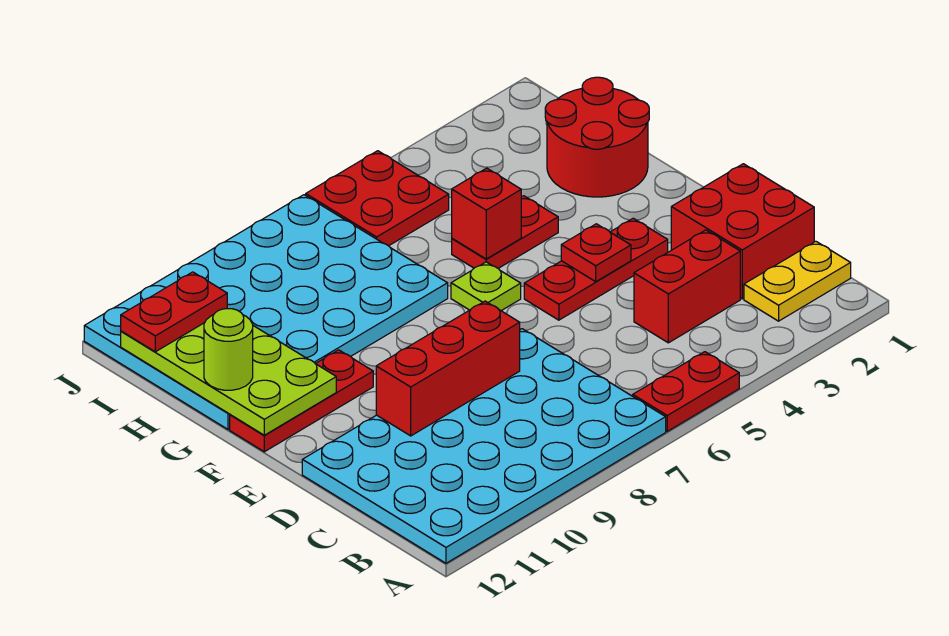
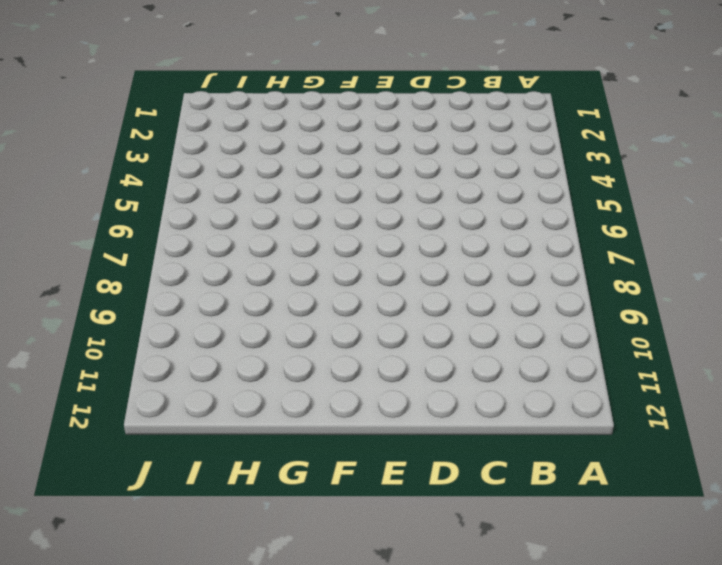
none -> red 1x2 plate [633,352,739,431]
none -> cyan 4x6 plate [302,329,666,563]
none -> yellow 1x2 plate [744,241,851,321]

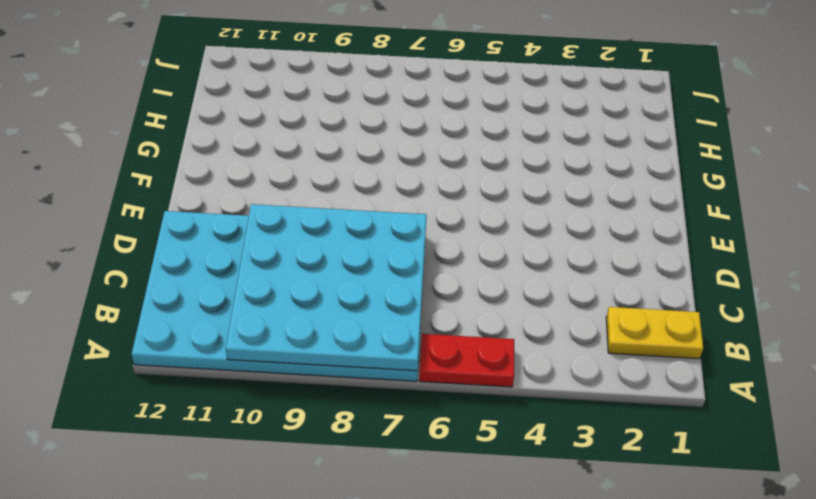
cyan 4x4 plate [226,204,427,371] -> red 1x3 brick [376,301,520,436]
none -> red 2x2 brick [671,164,814,299]
none -> red 1x2 brick [634,230,740,343]
none -> red 1x3 plate [524,218,668,320]

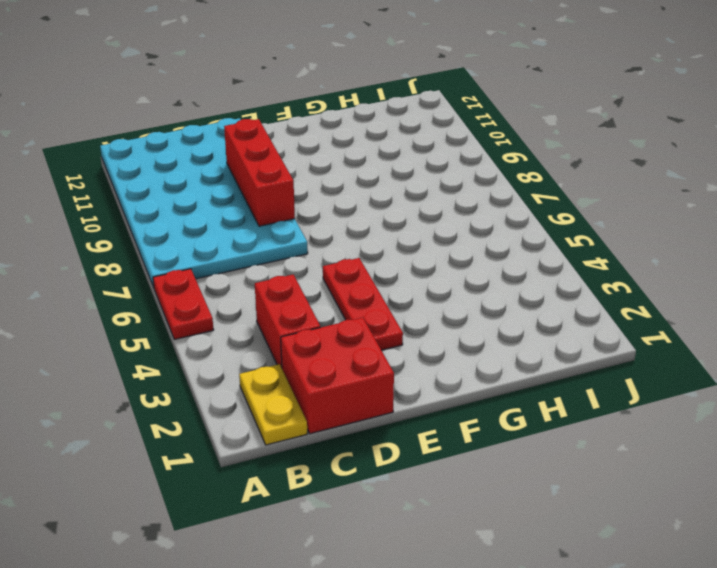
none -> lime 1x1 plate [451,262,521,311]
none -> red 1x3 plate [230,350,373,452]
none -> red 2x2 round brick [545,77,649,197]

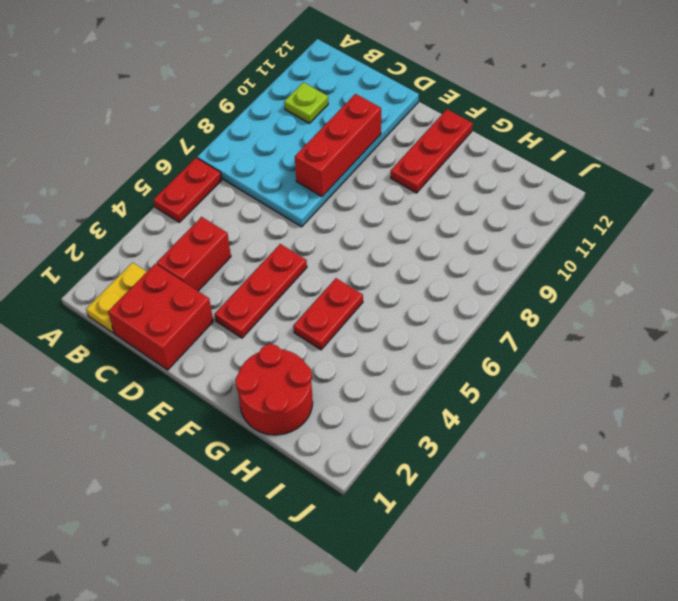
lime 1x1 plate [284,82,328,123] -> lime 1x1 plate moved to [451,262,521,311]
none -> cyan 4x6 plate [84,195,448,429]
none -> red 2x2 plate [306,151,449,246]
none -> red 1x1 plate [561,224,631,282]

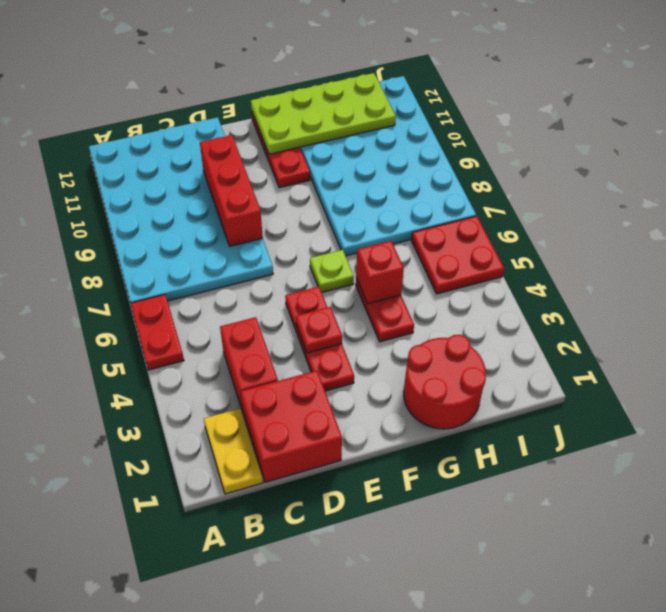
none -> lime 1x1 round brick [204,309,253,390]
none -> red 1x2 plate [121,272,227,352]

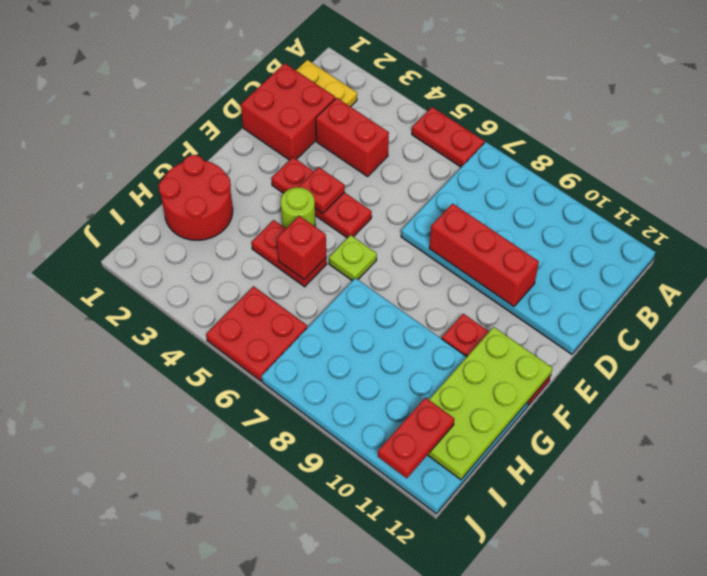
lime 1x1 round brick [281,187,315,228] -> lime 1x1 round brick moved to [204,309,253,390]
red 1x2 plate [378,398,454,478] -> red 1x2 plate turned to [121,272,227,352]

